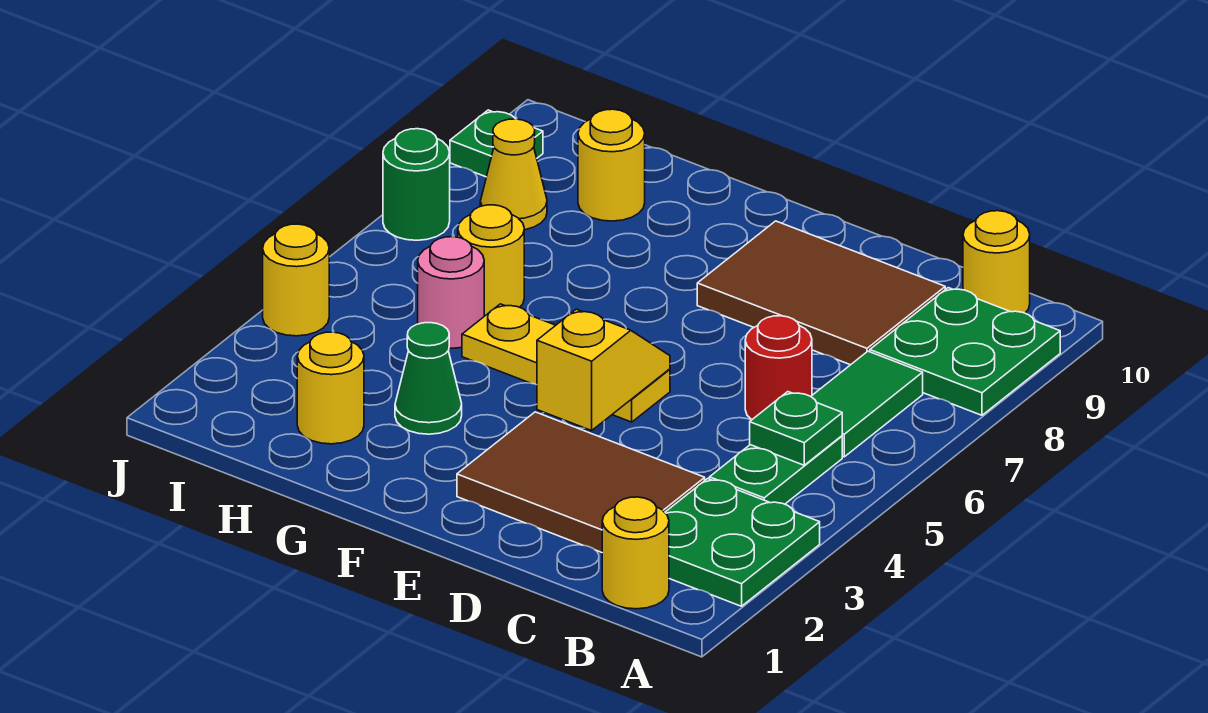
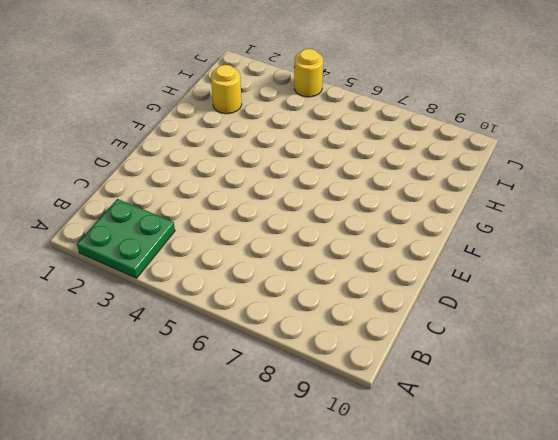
none -> green 2x2 plate [870,288,1060,415]
none -> yellow 1x1 round brick [602,497,669,609]
none -> green 1x2 plate [709,436,842,504]

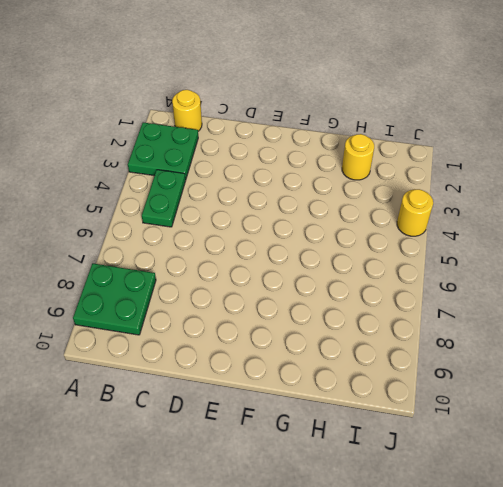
none -> green 1x2 tile [811,351,923,457]
none -> yellow 1x1 round brick [963,211,1030,313]
none -> brown 2x3 tile [457,412,705,552]

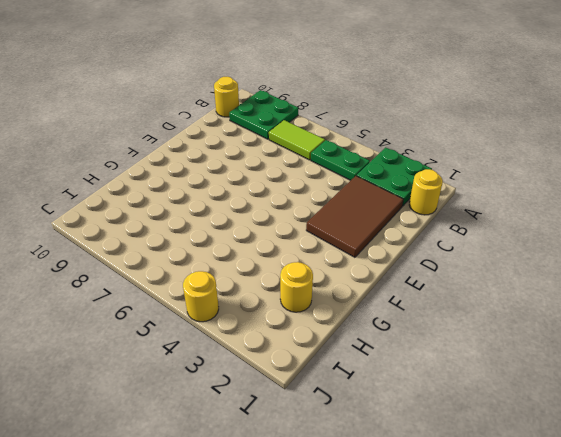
lime 1x2 tile [269,120,325,160] -> green 1x2 tile [811,351,923,457]
none -> red 1x1 round brick [745,316,812,420]
none -> brown 2x3 tile [697,221,945,365]
none -> yellow 1x3 plate [462,304,670,422]

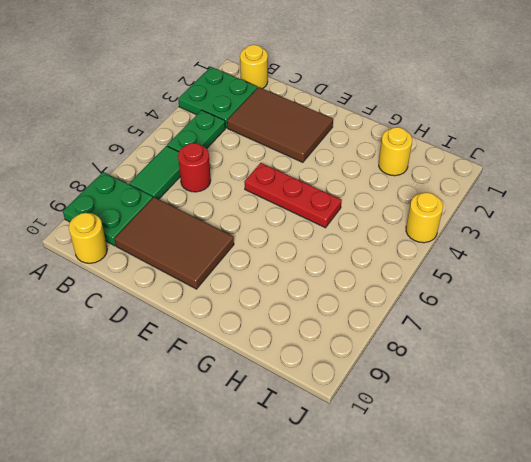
red 1x3 plate [244,163,342,228] -> yellow 1x3 plate [462,304,670,422]
none -> green 1x1 cone [395,323,462,434]
none -> pink 1x1 round brick [418,237,484,348]
none -> yellow 1x1 round brick [458,205,524,316]

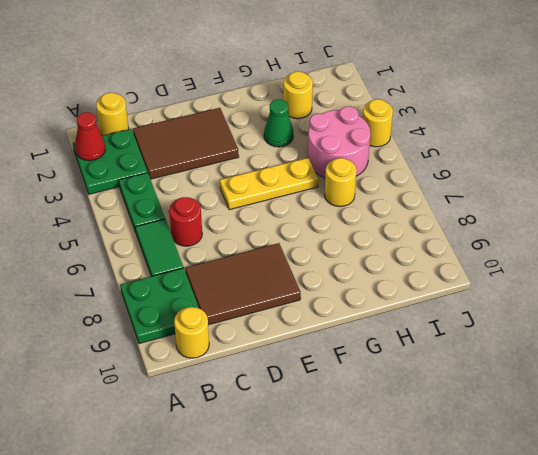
red 1x1 cone [75,112,105,161] -> none
pink 2x2 round brick [308,106,370,178] -> pink 1x1 round brick [418,237,484,348]
none -> yellow 1x1 round brick [578,109,645,221]
none -> yellow 1x1 cone [480,119,547,230]
none -> green 1x1 round brick [383,129,450,240]

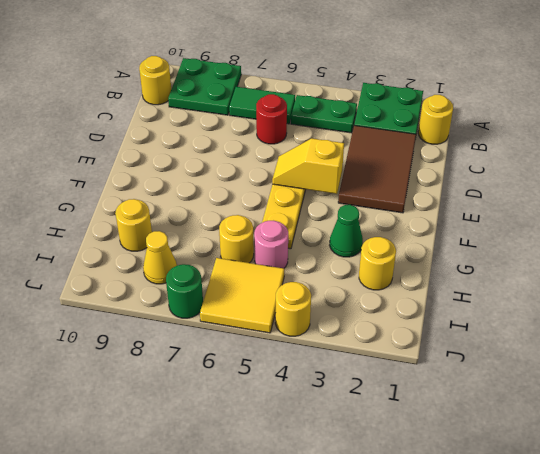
yellow 2x2 tile [200,258,284,333] -> none
none -> brown 2x3 tile [697,221,945,365]
none -> green 1x1 plate [450,110,543,177]
none -> green 1x1 plate [750,392,842,465]

